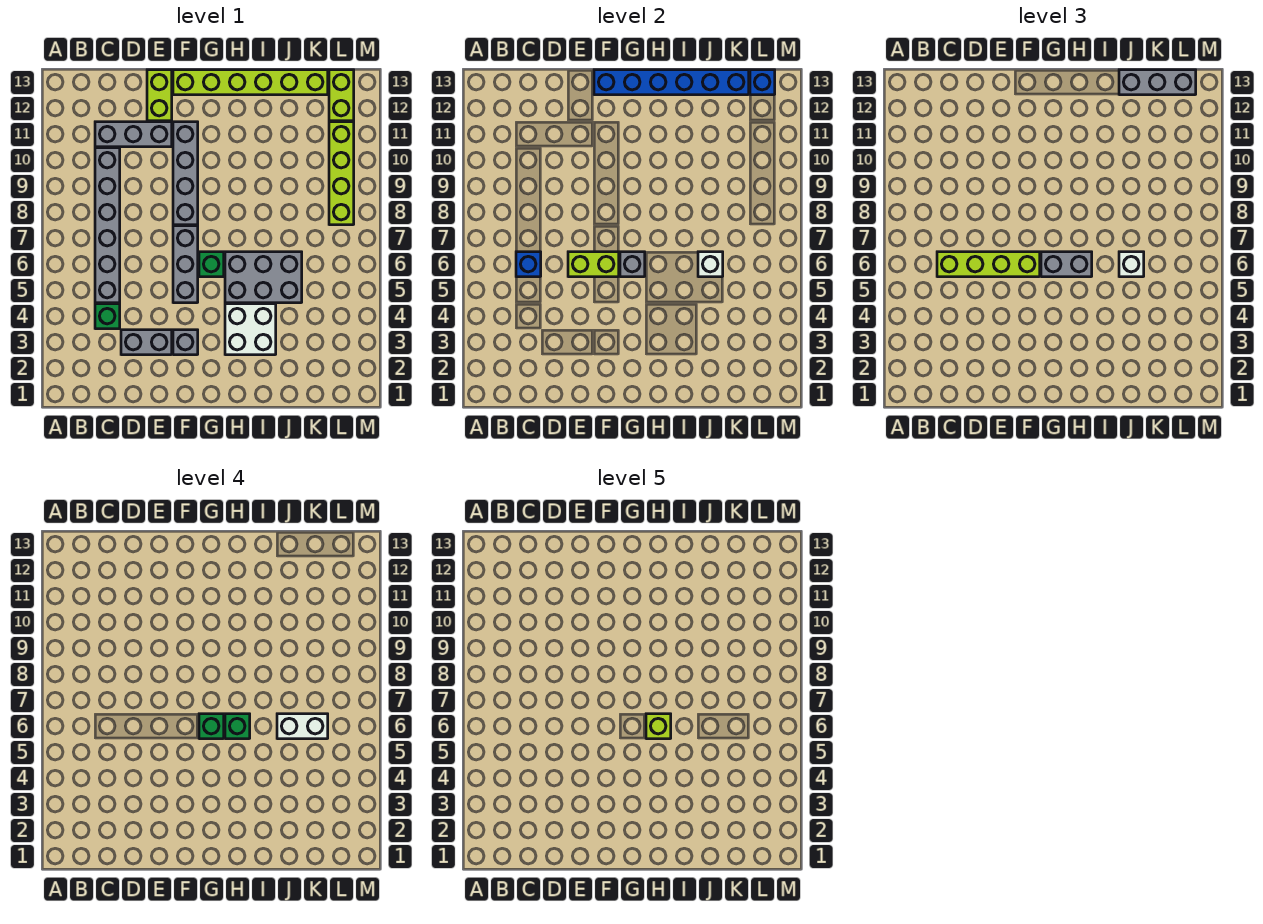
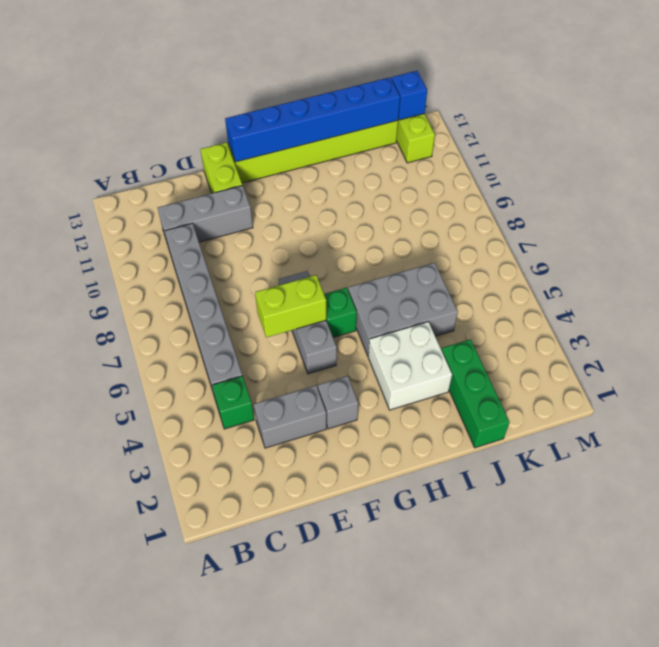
green 1x3 brick [442,339,510,448] -> none
none -> grey 1x4 brick [173,122,198,225]
none -> lime 1x4 brick [329,122,354,225]
none -> blue 1x1 brick [516,252,541,277]

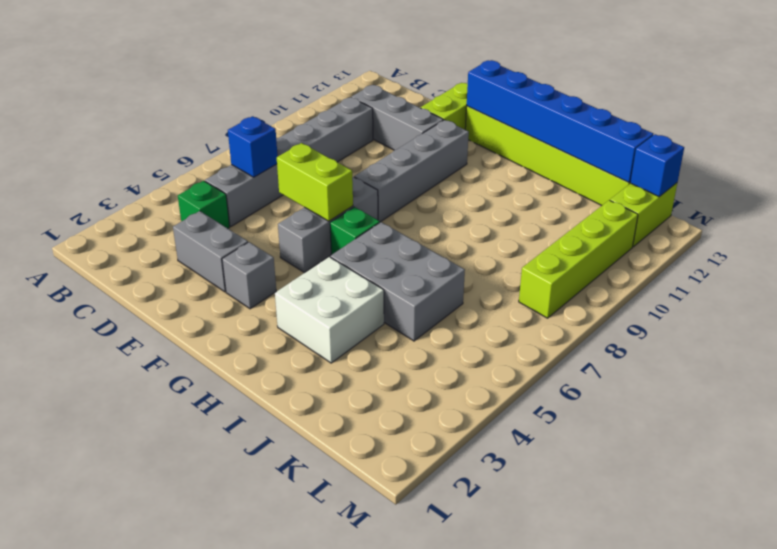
none -> grey 1x1 brick [620,252,645,277]
none -> white 1x1 brick [698,252,723,277]
none -> lime 1x4 brick [937,252,1040,277]

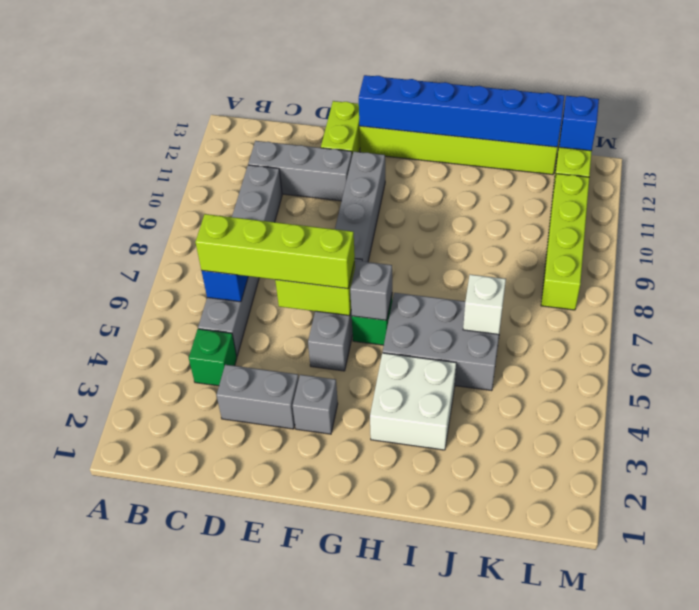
none -> grey 1x2 brick [1041,252,1092,277]
none -> white 1x1 brick [1119,252,1144,277]
none -> grey 1x3 brick [1119,70,1196,95]

